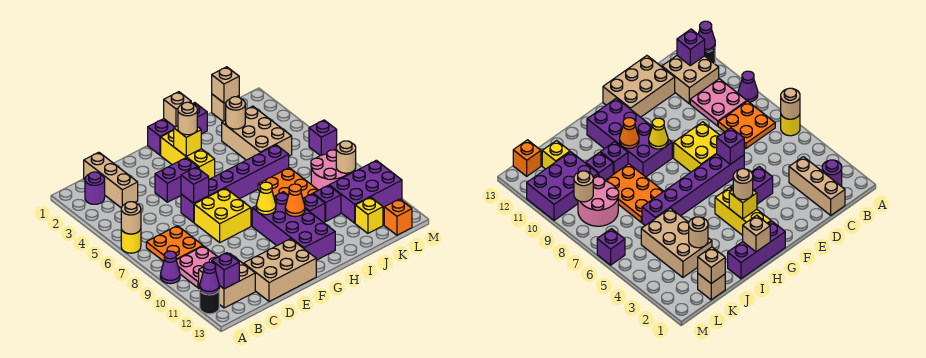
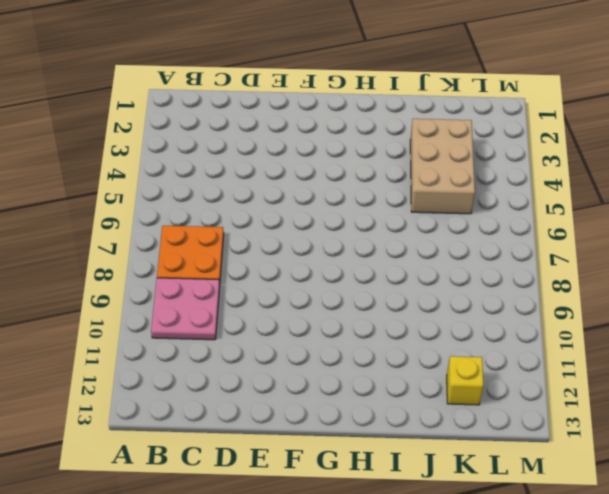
none -> yellow 1x1 round brick [121,229,141,253]
none -> purple 1x1 cone [160,251,180,284]
none -> black 1x1 round brick [200,291,219,314]
none -> purple 1x1 round brick [85,172,105,204]

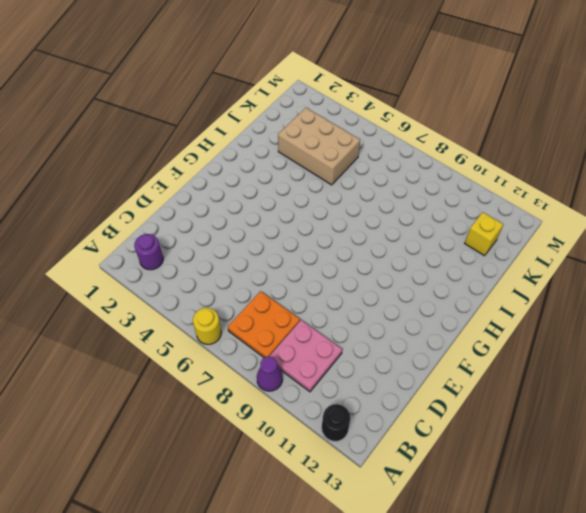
none -> tan 2x2 brick [199,253,255,308]
none -> tan 1x3 brick [84,152,138,208]
none -> tan 2x3 brick [244,239,316,302]
none -> purple 1x2 brick [155,158,199,202]

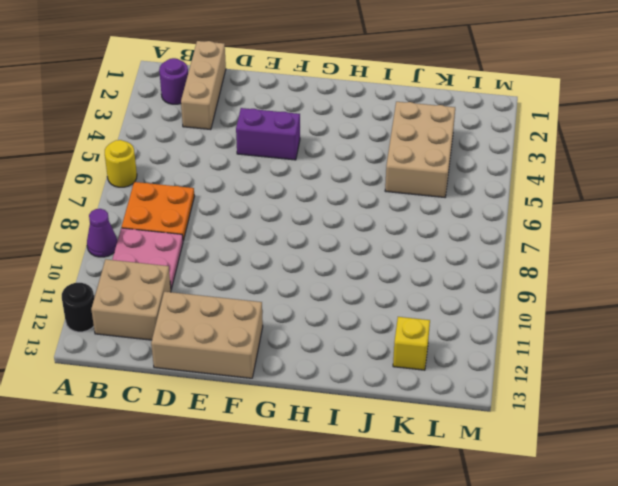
none -> purple 1x6 brick [181,145,289,222]
none -> yellow 2x2 brick [194,188,251,242]
none -> purple 1x3 brick [148,103,207,155]
none -> yellow 1x3 brick [161,131,215,179]

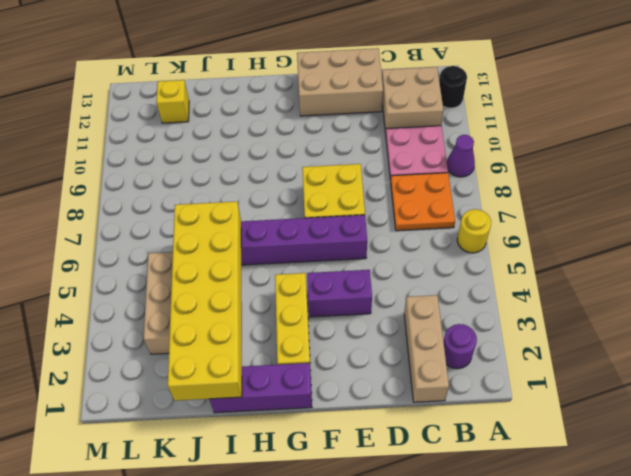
yellow 2x6 brick [168,201,242,401] -> tan 1x1 round brick [226,97,245,129]
none -> purple 2x4 brick [252,192,335,260]
none -> orange 2x3 plate [258,168,318,198]
none -> purple 1x1 brick [303,194,325,223]
none -> purple 1x1 brick [313,185,341,221]

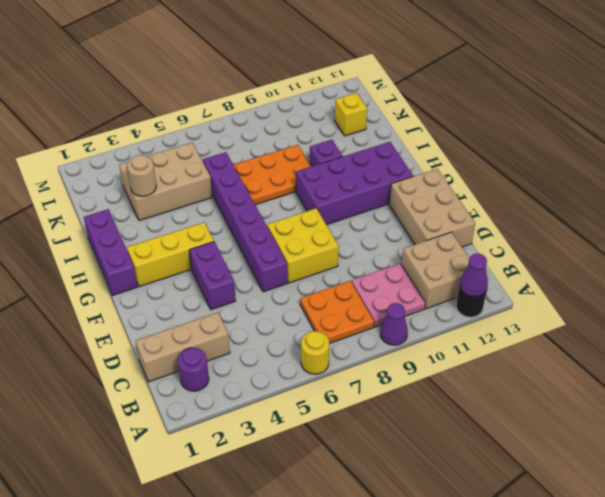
none -> purple 1x1 brick [313,185,341,221]
none -> tan 1x1 brick [212,94,239,121]
none -> pink 2x2 round brick [311,150,352,190]
none -> purple 2x3 brick [329,160,402,223]

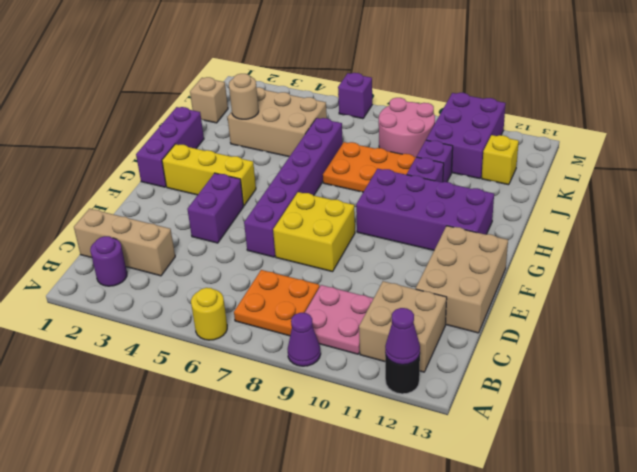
none -> orange 1x1 brick [384,199,412,235]
none -> tan 1x1 round brick [121,202,141,234]
none -> purple 1x1 brick [212,253,239,289]
none -> purple 1x1 brick [181,167,209,203]

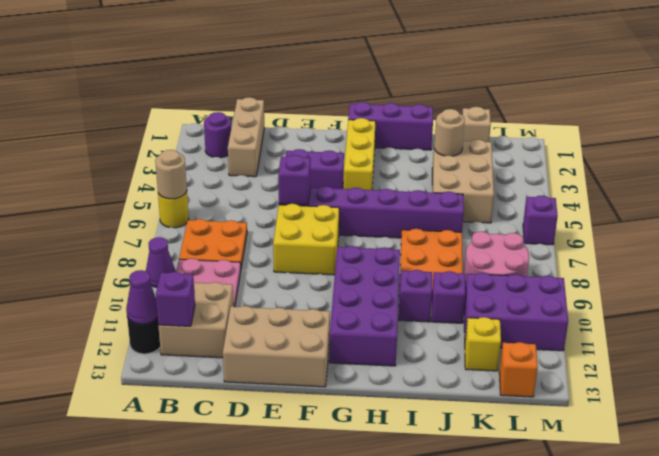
none -> yellow 1x1 brick [173,126,201,156]
none -> yellow 1x1 cone [256,182,276,215]
none -> tan 1x1 brick [164,92,191,127]
none -> orange 1x1 cone [285,184,305,217]

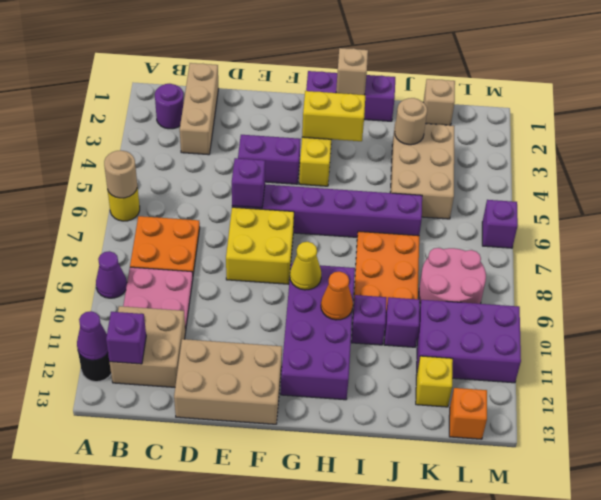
yellow 1x2 brick [302,91,365,141] -> yellow 1x1 brick [173,126,201,156]
none -> tan 1x1 brick [212,67,239,103]
none -> tan 1x1 round brick [336,141,356,173]
none -> tan 1x1 round brick [178,102,197,135]

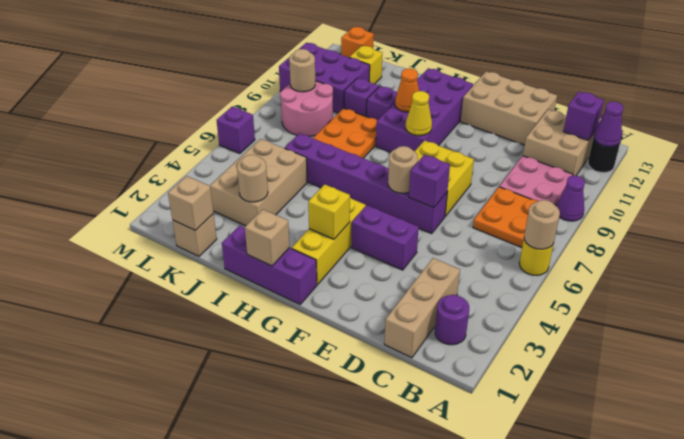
tan 1x1 round brick [388,146,418,193] -> tan 1x1 round brick moved to [178,102,197,135]

